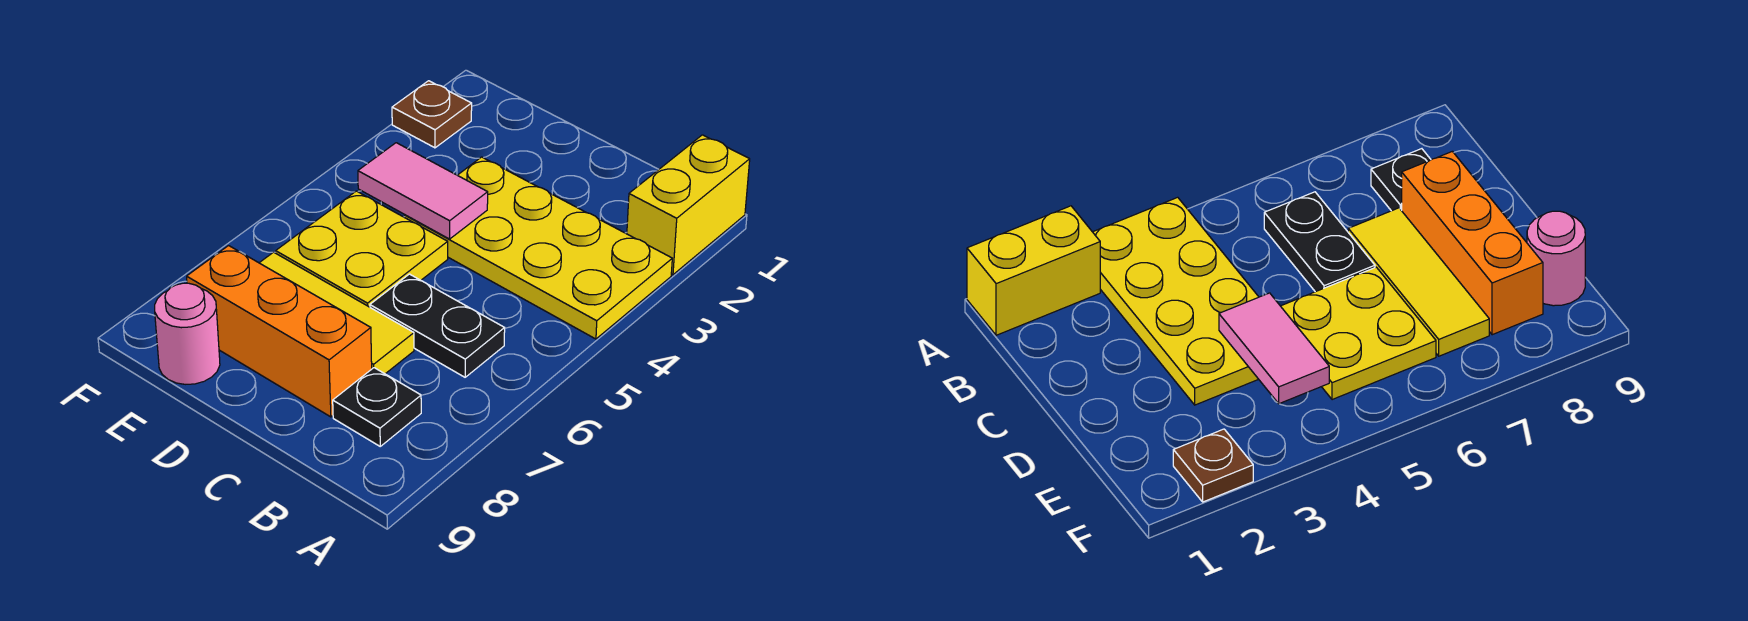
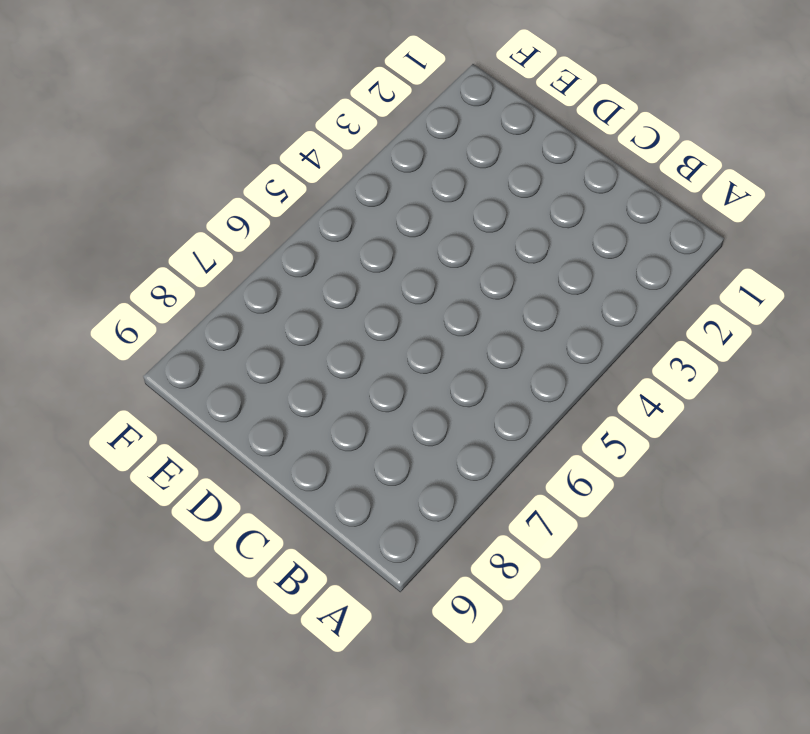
none -> yellow 1x2 brick [627,135,750,275]
none -> yellow 2x4 plate [405,157,672,339]

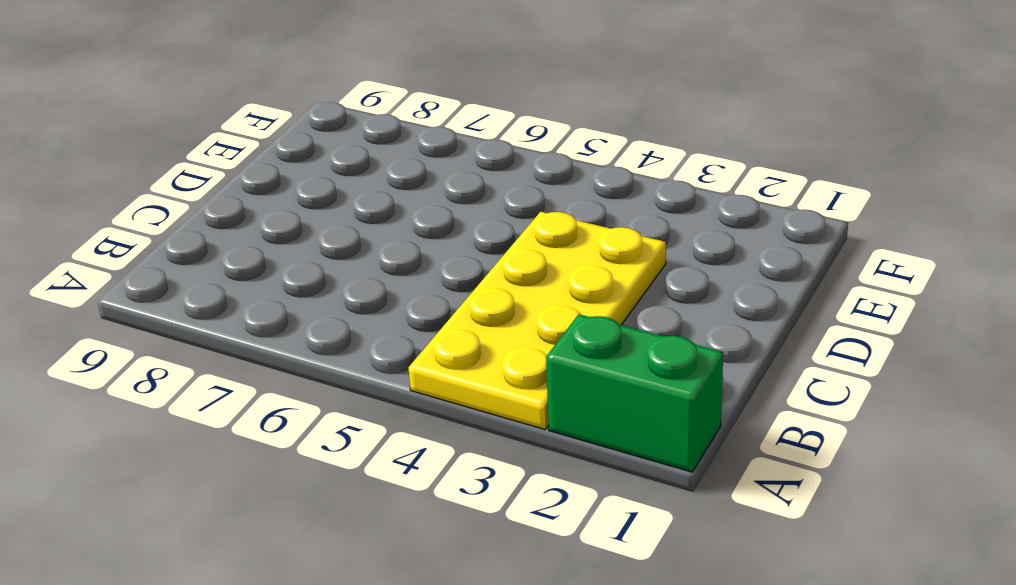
green 1x2 brick [546,314,723,472] -> yellow 1x2 brick [627,135,750,275]
none -> black 1x2 plate [370,274,505,377]
none -> black 1x1 plate [333,368,421,446]

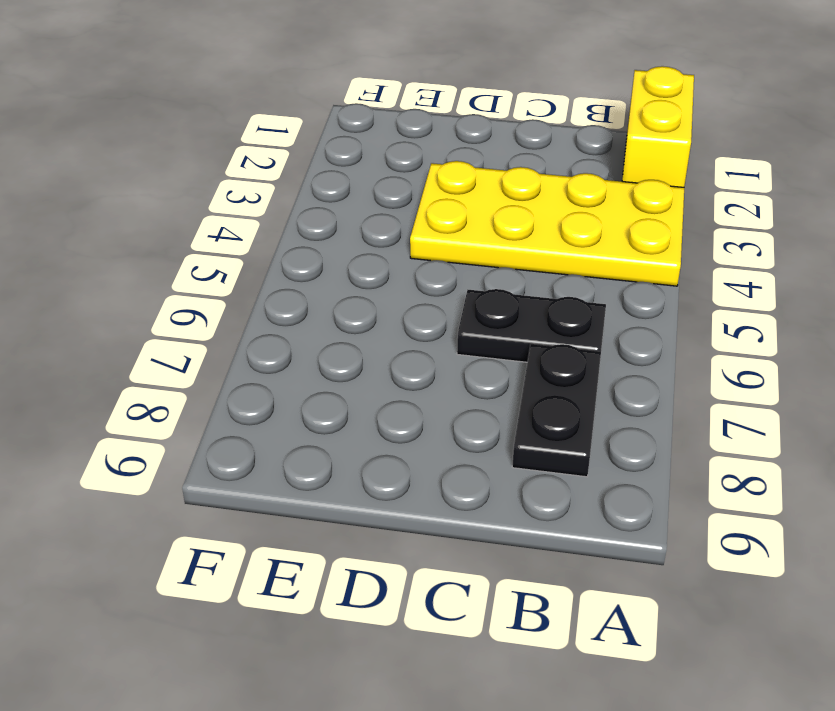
black 1x2 plate [512,344,601,477] -> black 1x1 plate [333,368,421,446]
none -> yellow 1x3 tile [260,252,414,374]
none -> orange 1x3 brick [187,246,372,417]

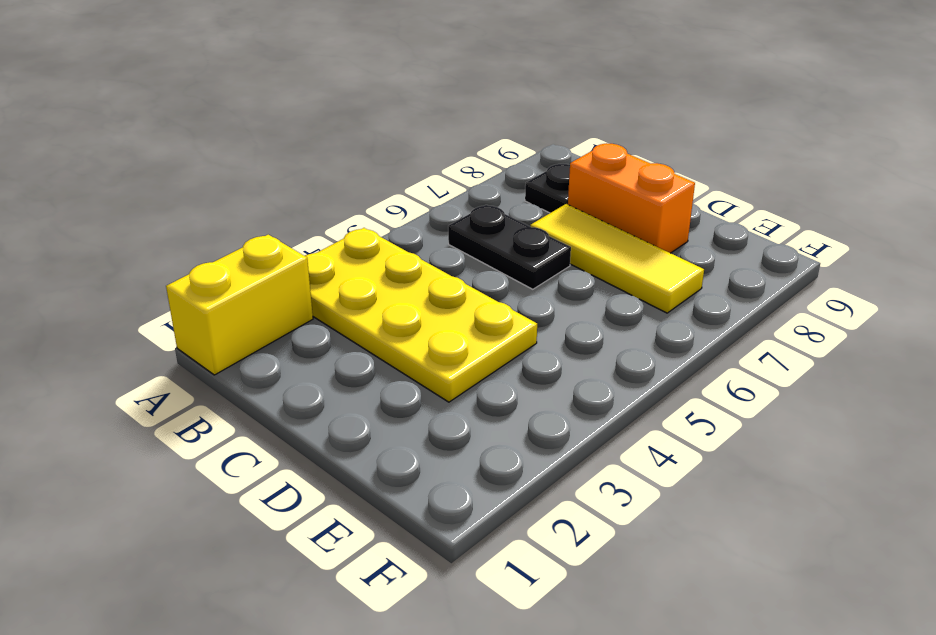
orange 1x2 brick [568,143,695,253] -> orange 1x3 brick [187,246,372,417]
none -> yellow 2x2 plate [276,191,448,307]
none -> pink 1x1 round brick [155,283,220,384]

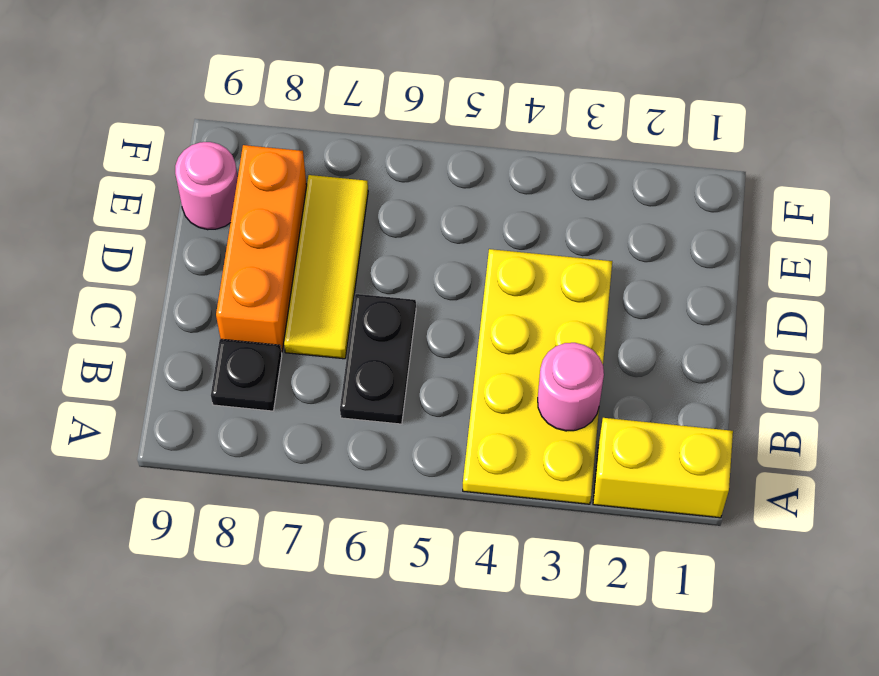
pink 1x1 round brick [538,343,604,431] -> none
none -> yellow 2x2 plate [276,191,448,307]
none -> brown 1x1 plate [392,81,472,148]

